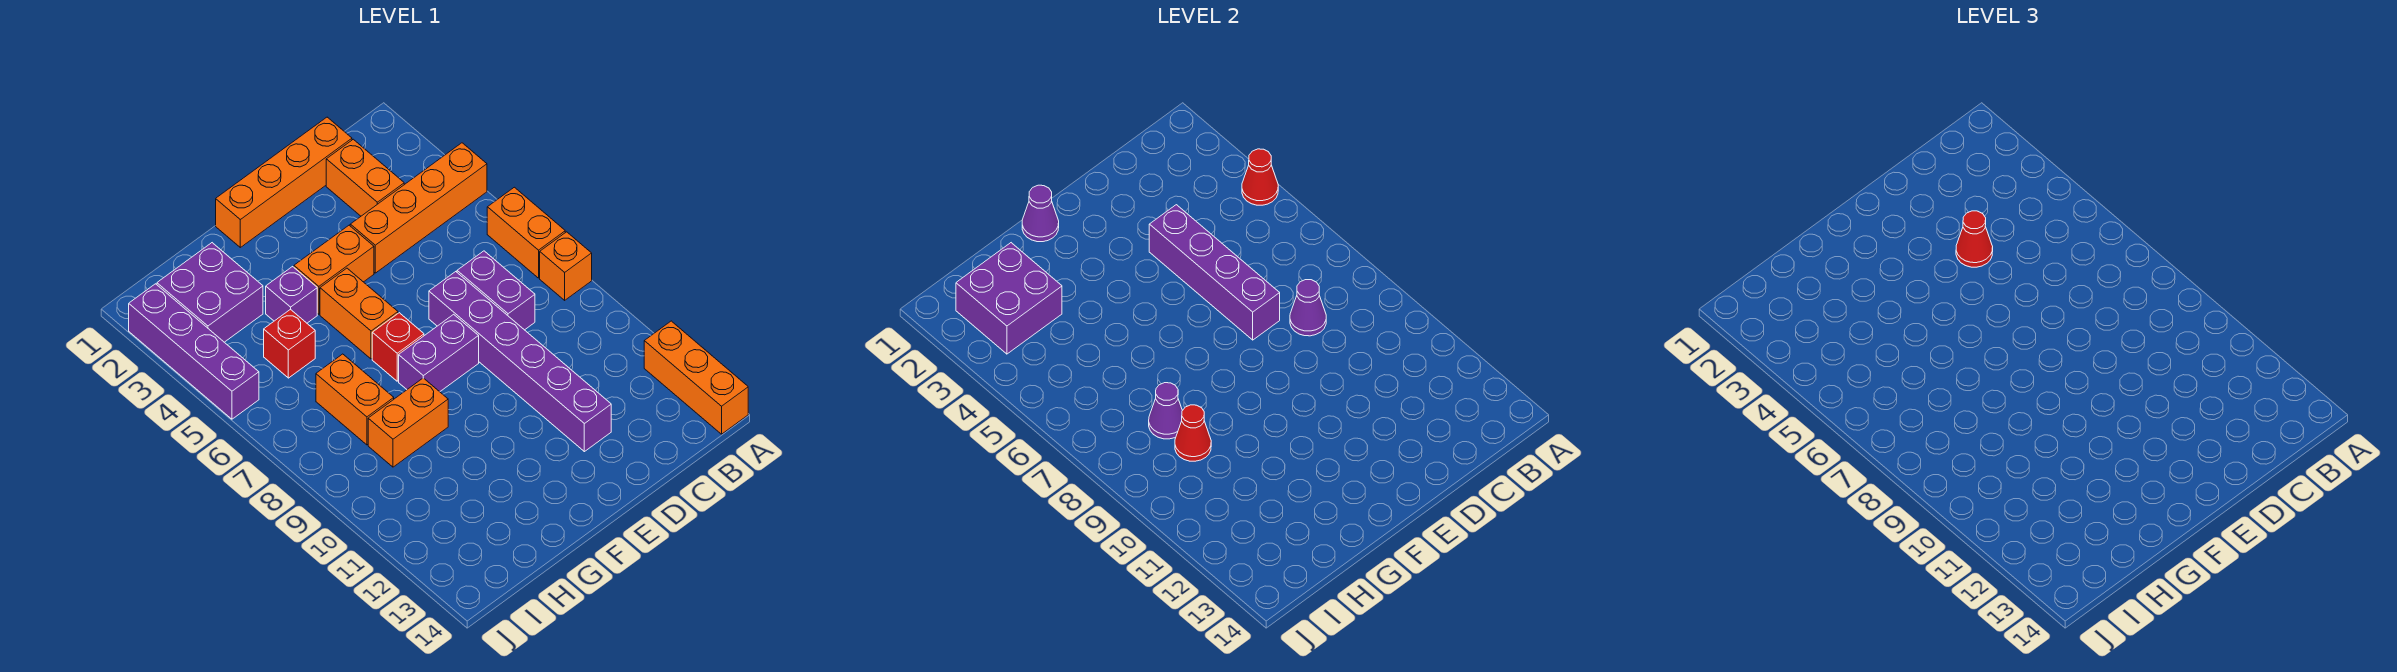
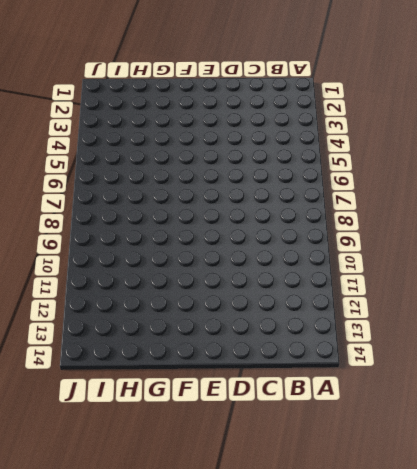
none -> orange 1x4 brick [350,143,487,273]
none -> orange 1x2 brick [487,187,565,278]
none -> orange 1x1 brick [540,232,592,300]

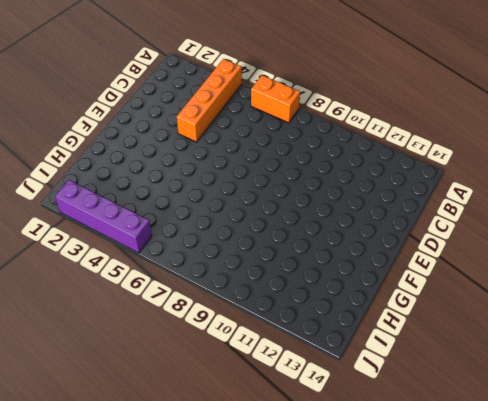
none -> orange 1x1 brick [540,232,592,300]
none -> orange 1x3 brick [644,321,748,434]
none -> orange 1x4 brick [216,117,352,247]

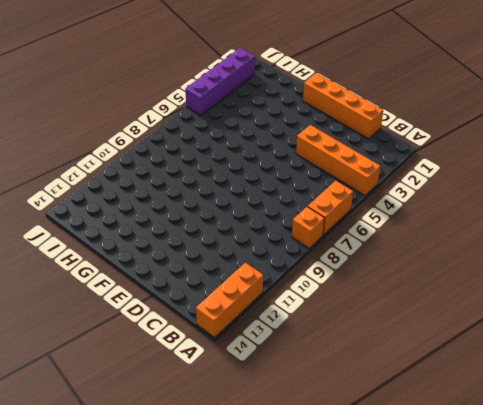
none -> orange 1x2 brick [326,139,404,216]
none -> purple 1x2 brick [457,251,535,330]
none -> purple 1x6 brick [429,272,611,452]

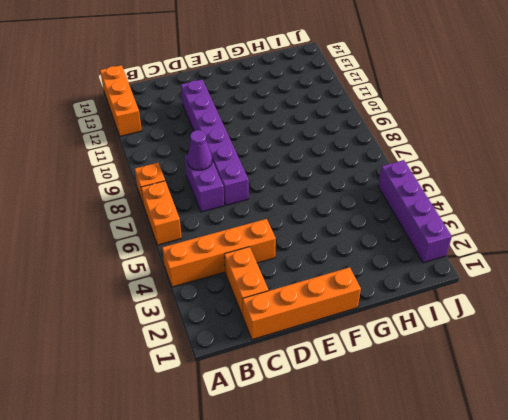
none -> orange 1x2 brick [294,225,374,314]
none -> purple 1x2 brick [399,314,479,392]
none -> orange 1x2 brick [320,268,398,359]

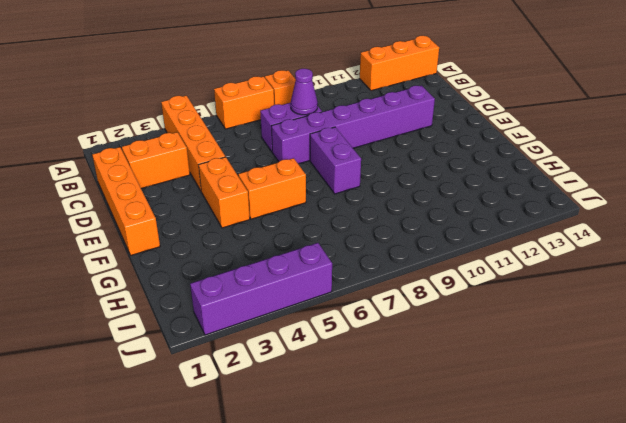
none -> red 1x1 brick [372,313,424,381]
none -> purple 1x1 brick [266,267,317,323]
none -> orange 1x2 brick [368,378,448,467]

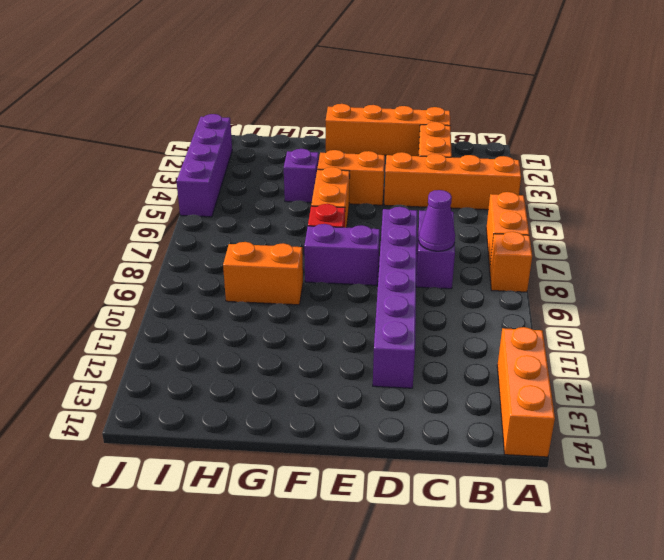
none -> purple 2x2 brick [157,243,263,342]
none -> red 1x1 brick [264,309,315,378]
none -> orange 1x2 brick [316,354,394,445]

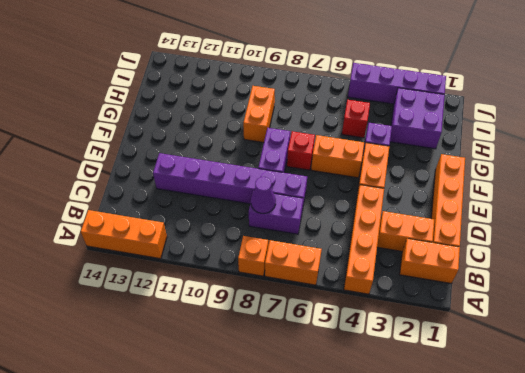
orange 1x2 brick [400,239,460,283] -> orange 1x2 brick moved to [316,354,394,445]
none -> red 1x1 cone [1242,149,1278,205]
none -> purple 1x4 brick [1149,205,1280,340]
none -> purple 1x1 cone [1022,185,1059,242]

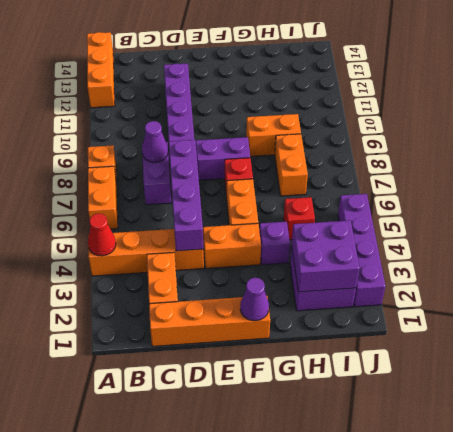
none -> purple 1x1 cone [1149,383,1182,439]
none -> red 1x1 cone [1175,405,1211,461]
none -> red 1x1 cone [1956,211,1993,267]

